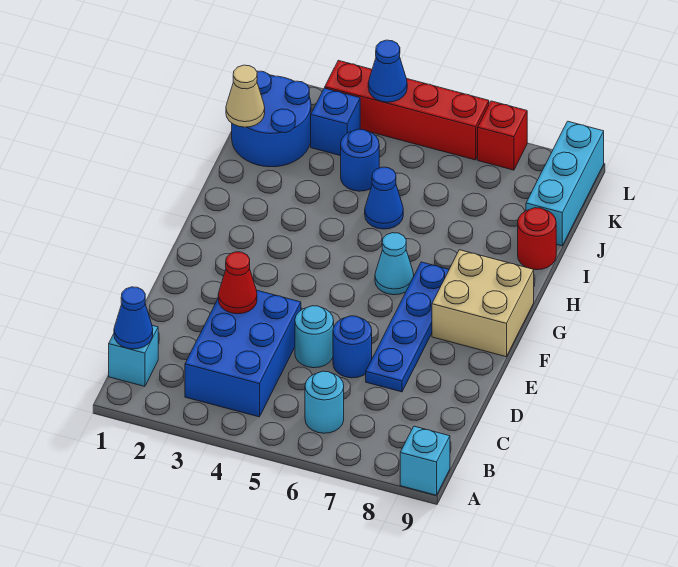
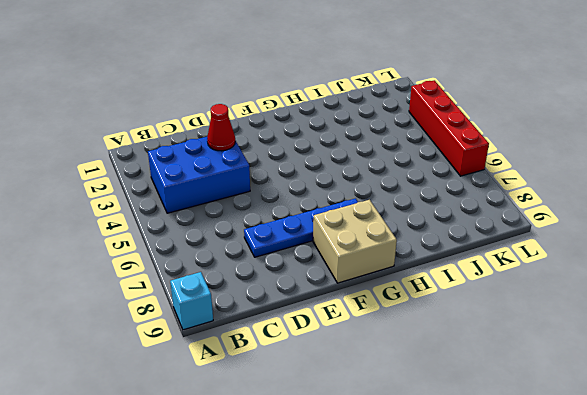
none -> cyan 1x1 brick [109,325,158,386]
none -> cyan 1x1 round brick [305,371,344,433]
none -> cyan 1x1 round brick [295,306,334,368]

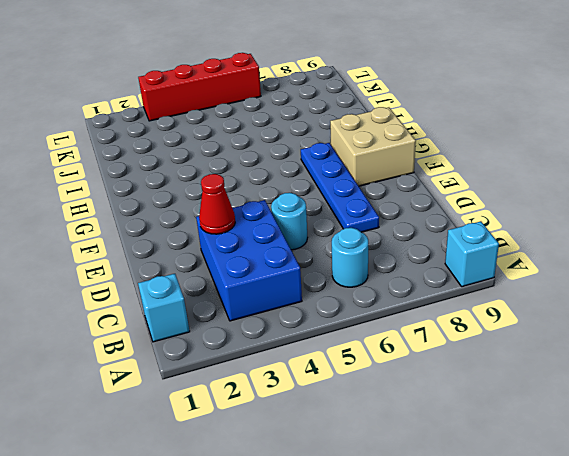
none -> blue 1x1 round brick [333,316,372,378]
none -> cyan 1x1 cone [375,233,414,295]
none -> blue 1x1 cone [365,167,403,229]

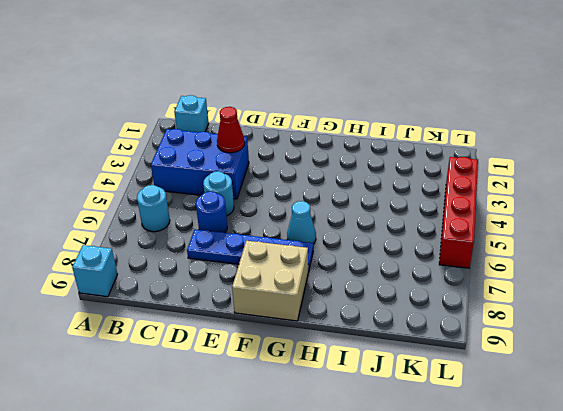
none -> blue 1x1 cone [365,167,403,229]
none -> red 1x1 round brick [518,208,556,270]
none -> blue 2x2 round brick [232,71,311,167]

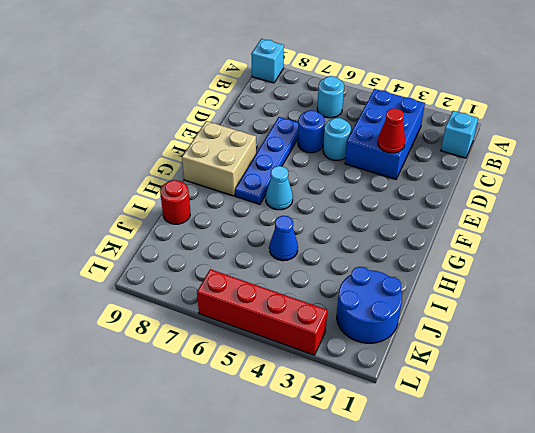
none -> blue 1x1 round brick [341,129,379,191]
none -> cyan 1x3 brick [526,121,604,246]
none -> blue 1x1 brick [311,88,360,156]

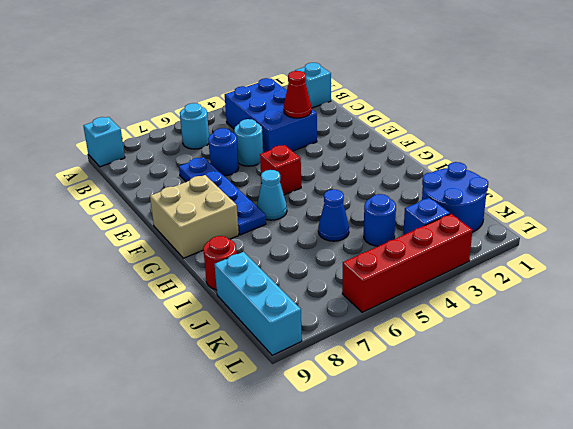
red 1x1 brick [260,145,301,195] -> red 1x1 brick moved to [478,101,527,170]
none -> blue 1x1 cone [114,287,153,349]
none -> tan 1x1 cone [226,65,265,127]
none -> blue 1x1 cone [368,40,407,102]

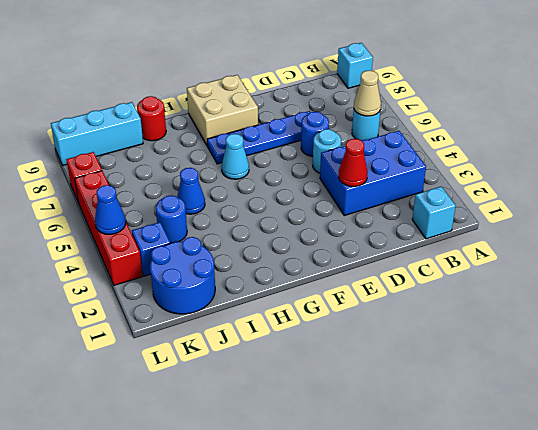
tan 1x1 cone [354,70,381,116] -> tan 1x1 cone moved to [226,65,265,127]
none -> blue 1x1 cone [114,287,153,349]

